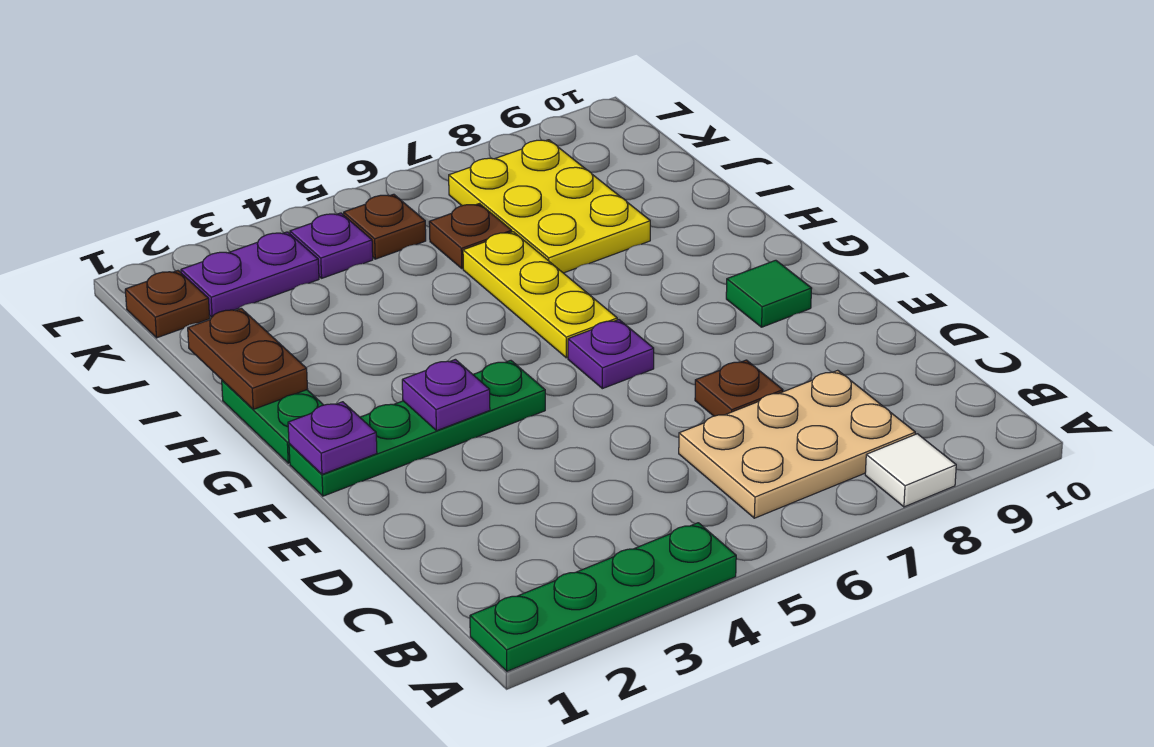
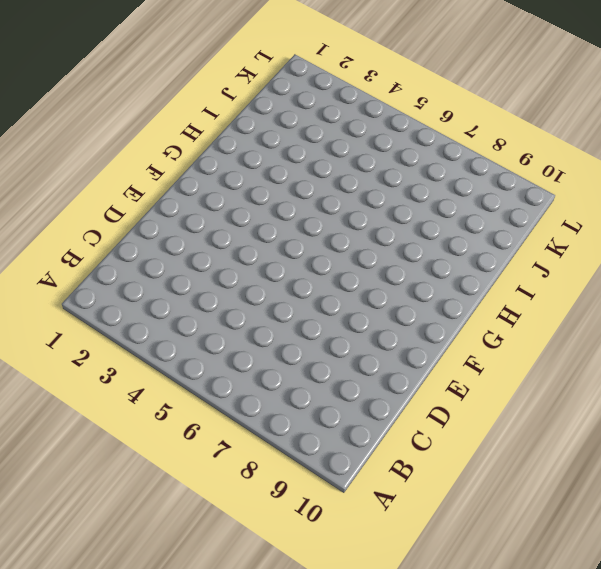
none -> green 1x4 plate [470,523,736,671]
none -> white 1x1 tile [865,434,956,507]
none -> tan 2x3 plate [679,370,915,518]

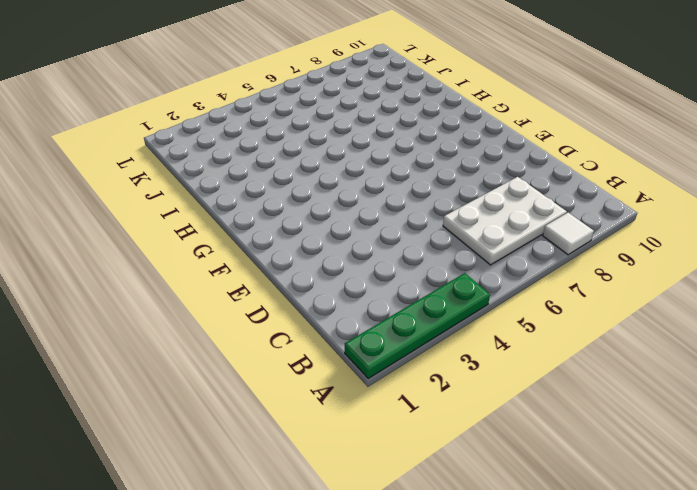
white 2x3 plate [443,177,567,265] -> tan 2x3 plate [679,370,915,518]
none -> brown 1x1 plate [695,360,783,416]
none -> green 1x4 plate [289,360,545,496]
none -> purple 1x1 plate [568,320,654,389]

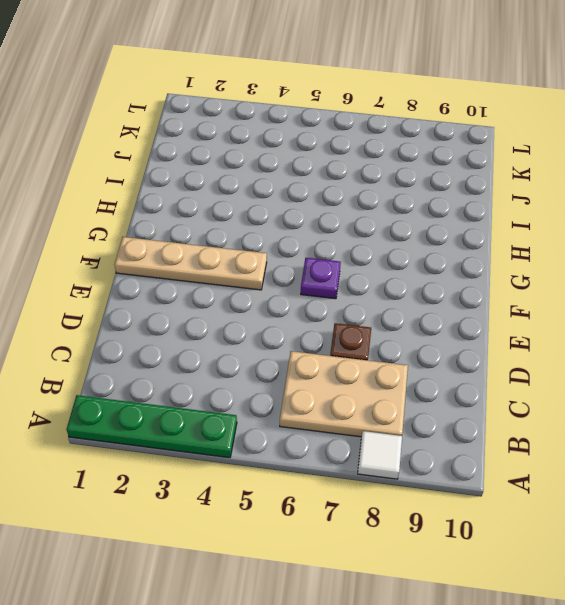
tan 1x4 plate [115,237,267,290] -> green 1x4 plate [289,360,545,496]
none -> green 1x1 tile [726,260,812,327]
none -> green 1x2 plate [222,380,323,463]
none -> yellow 1x3 plate [463,232,617,358]

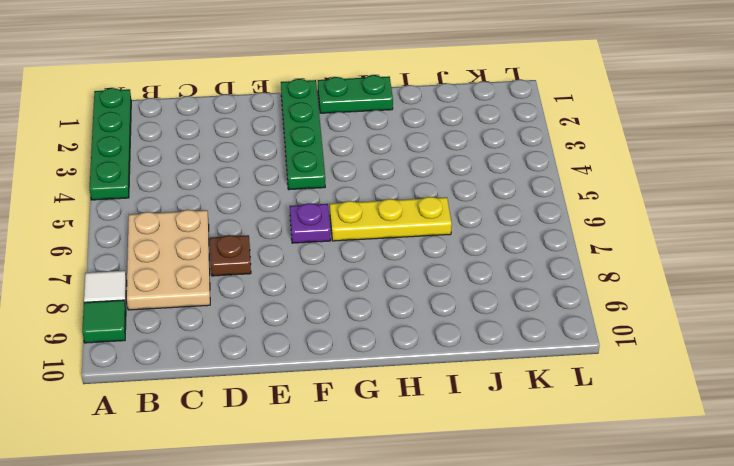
green 1x1 tile [82,300,126,343] -> green 1x1 tile moved to [726,260,812,327]
none -> yellow 2x3 plate [449,140,650,273]
none -> brown 1x1 plate [429,204,512,269]
none -> brown 1x1 plate [125,271,210,338]

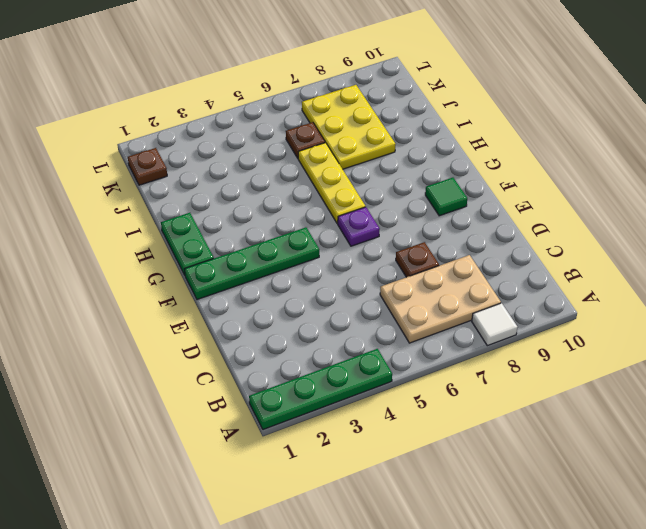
none -> purple 1x2 plate [181,232,319,317]
none -> purple 1x1 plate [290,213,373,278]
none -> brown 1x1 plate [344,194,426,259]

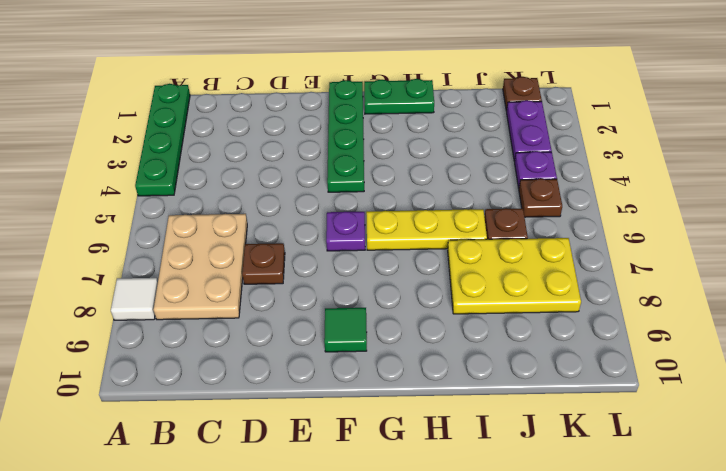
none -> purple 1x1 plate [288,402,377,474]
none -> purple 1x1 plate [402,359,490,431]
none -> brown 1x2 plate [188,308,307,409]

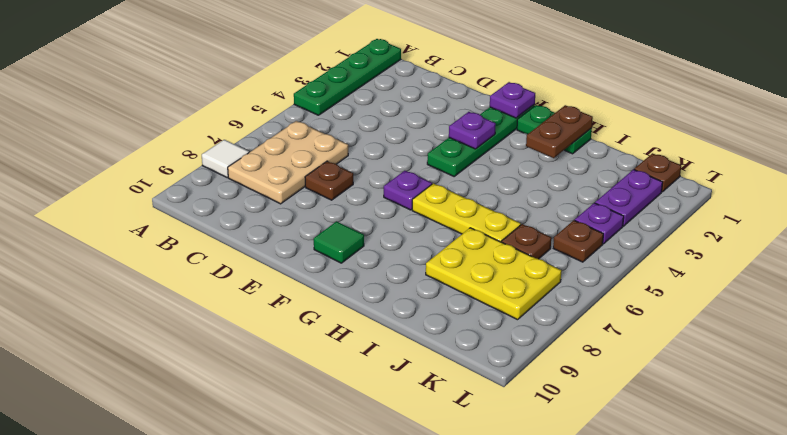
brown 1x2 plate [526,105,593,158] -> brown 1x2 plate turned to [188,308,307,409]

